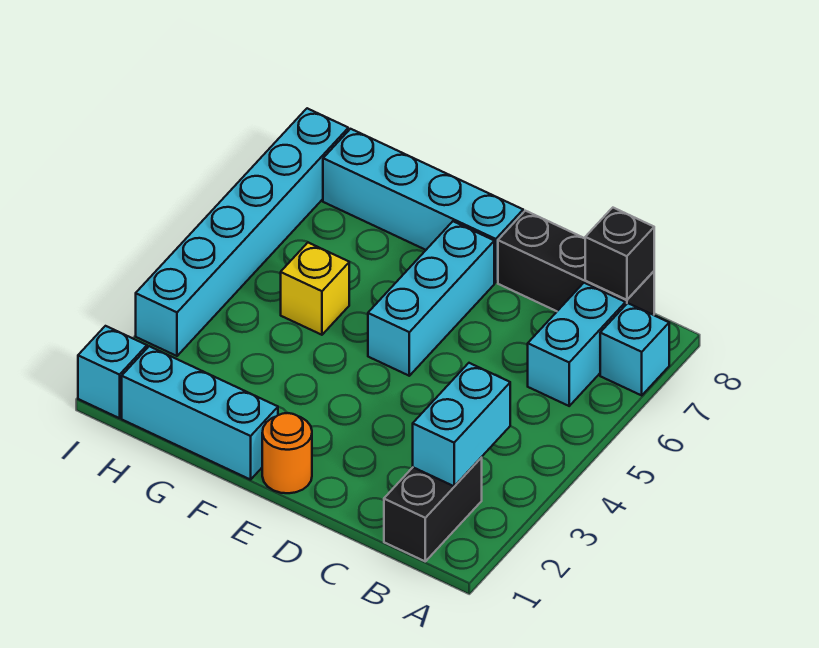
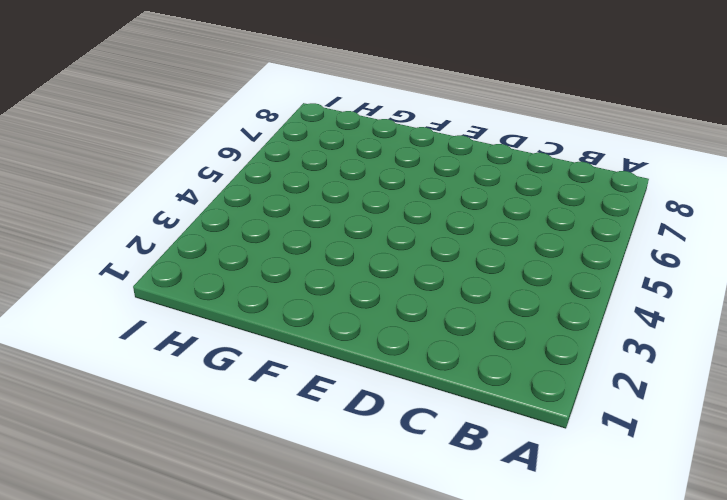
none -> cyan 1x1 brick [600,303,669,395]
none -> black 1x2 brick [384,457,482,561]
none -> cyan 1x2 brick [528,283,626,406]

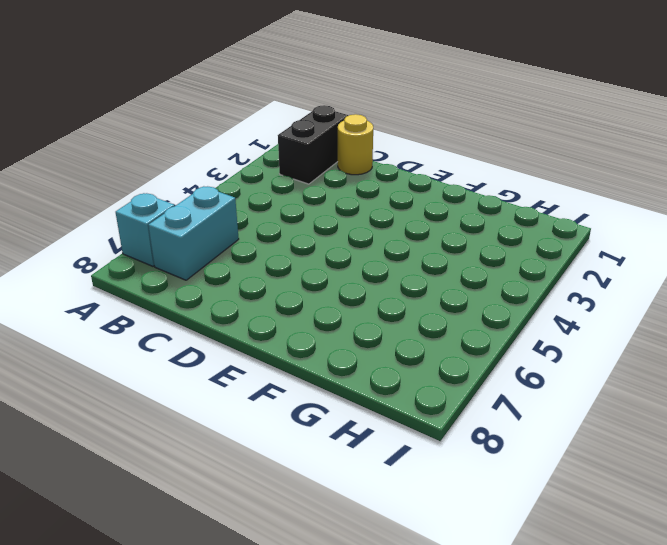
yellow 1x1 round brick [338,114,373,175] -> none
none -> black 1x3 brick [498,211,654,315]
none -> orange 1x1 round brick [262,413,312,493]
none -> cyan 1x3 brick [368,221,494,376]

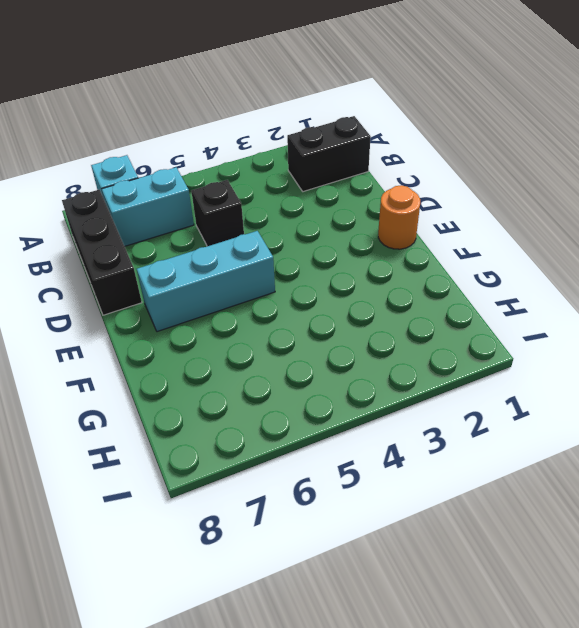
black 1x1 brick [191,180,244,246] -> black 1x1 brick moved to [585,208,654,300]
none -> cyan 1x4 brick [323,129,523,282]
none -> cyan 1x3 brick [122,346,278,480]
none -> yellow 1x1 brick [281,243,349,335]

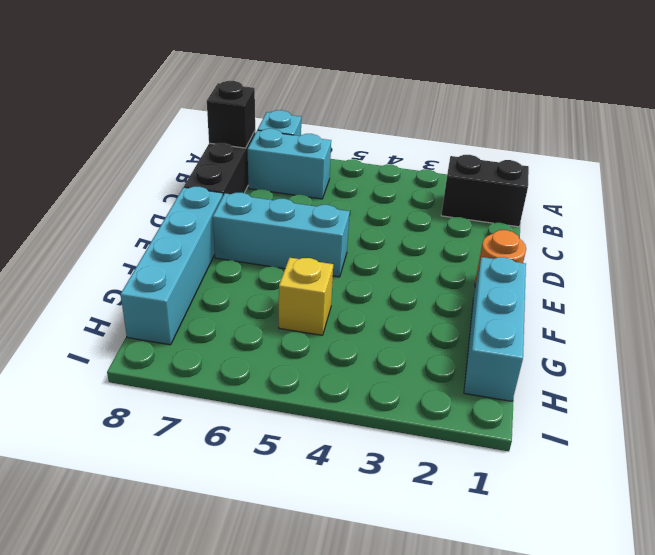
none -> cyan 1x1 brick [78,326,147,418]
none -> cyan 1x6 brick [136,108,348,356]
none -> cyan 1x2 brick [413,363,510,486]

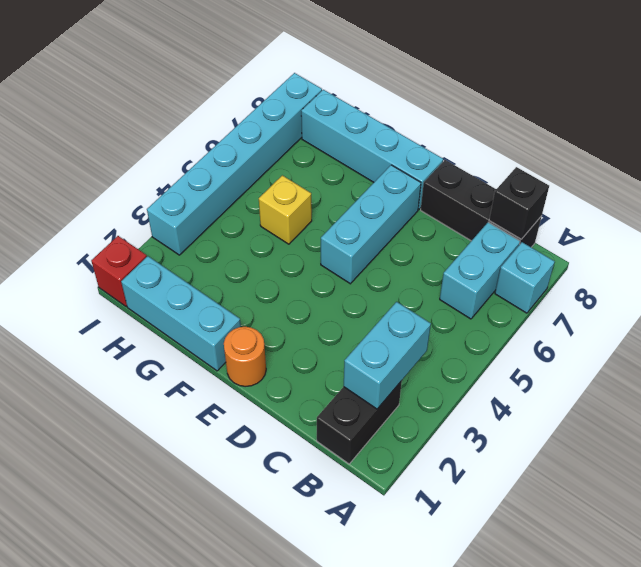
red 1x1 brick [91,236,147,307] -> cyan 1x1 brick [78,326,147,418]

